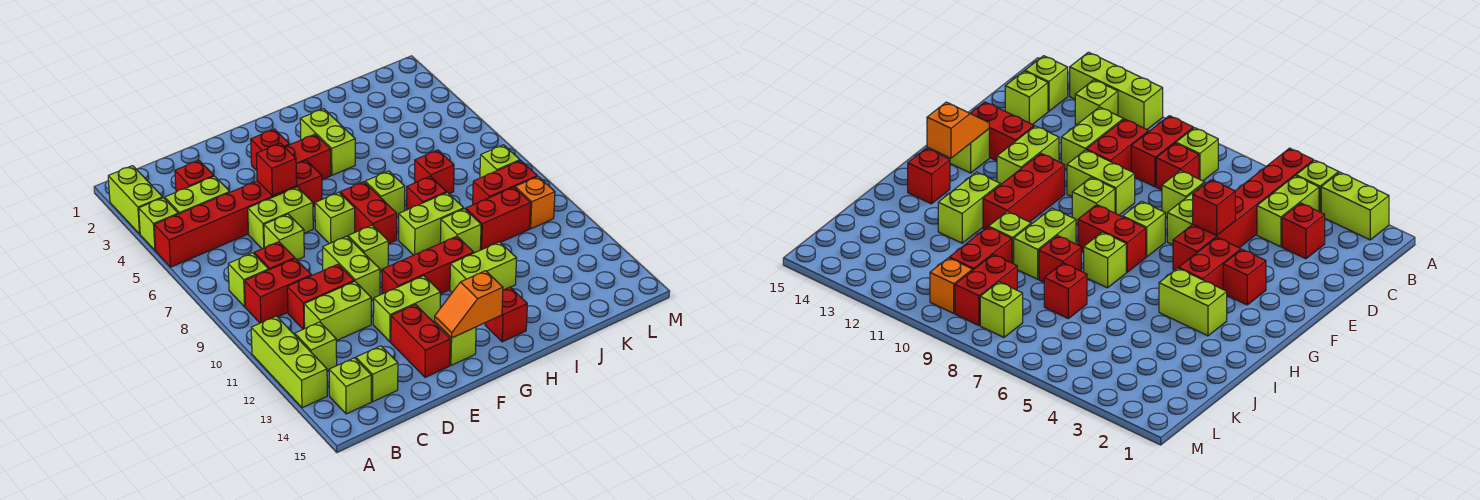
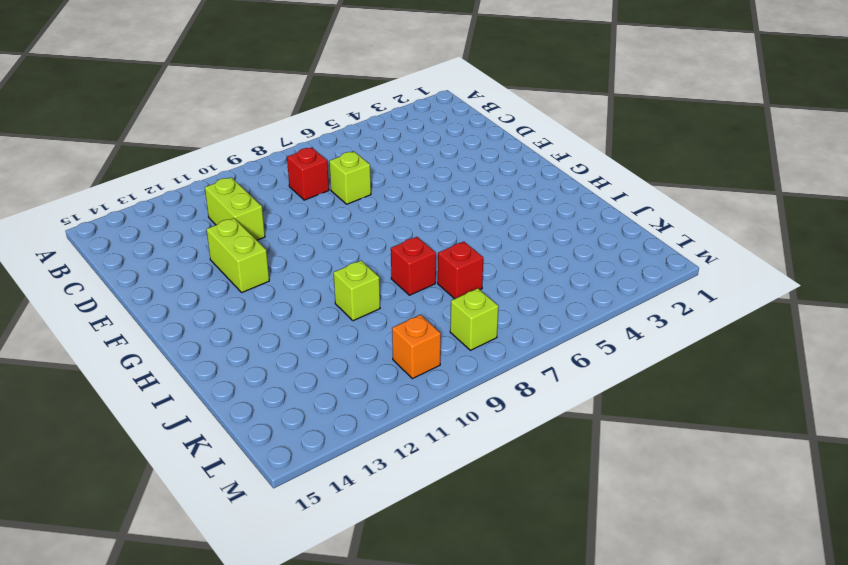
none -> lime 1x2 brick [108,166,163,234]
none -> lime 1x1 brick [139,198,178,251]
none -> red 1x6 brick [154,160,322,267]
none -> lime 1x3 brick [251,316,327,408]

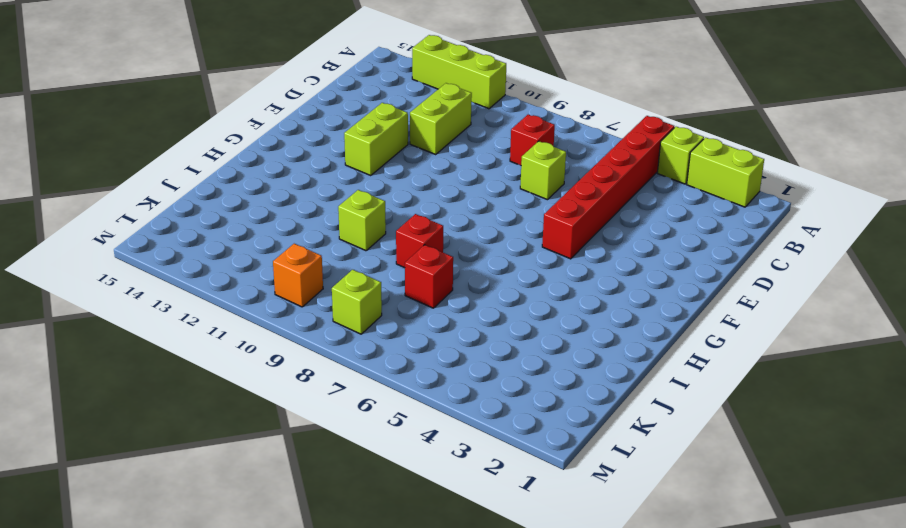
none -> lime 1x2 brick [165,176,230,214]
none -> lime 1x1 brick [228,253,269,307]
none -> red 1x2 brick [245,259,311,323]
none -> lime 1x1 brick [295,322,337,370]

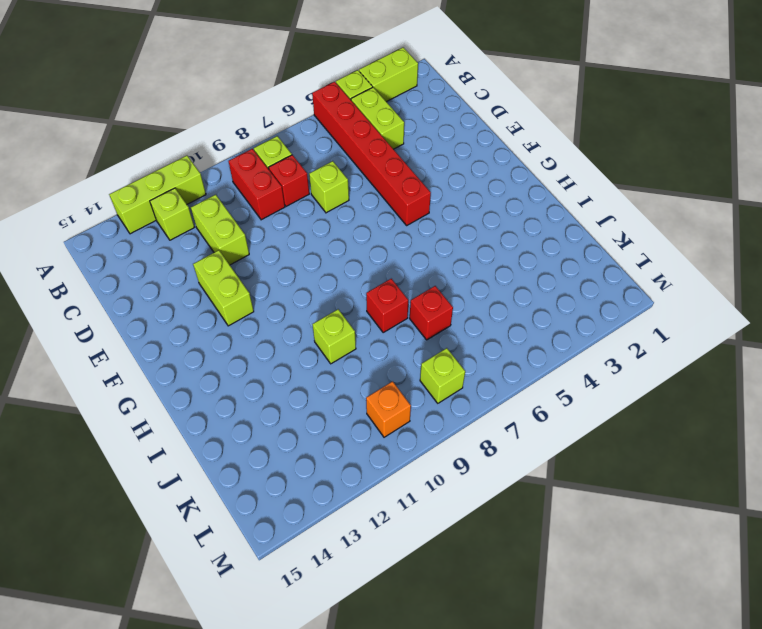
none -> lime 1x1 brick [329,358,371,414]
none -> red 1x1 brick [175,160,214,192]
none -> red 1x2 brick [287,264,354,329]
none -> lime 1x1 brick [356,346,398,401]

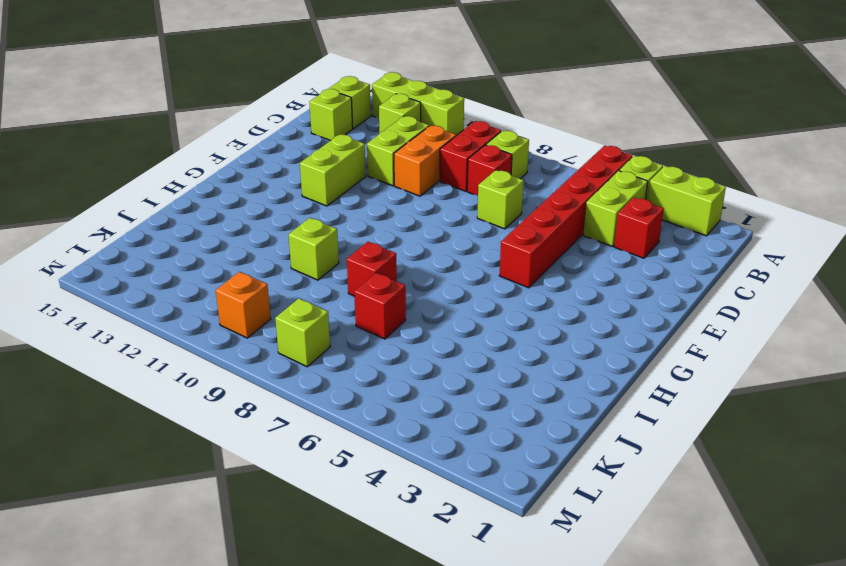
orange 1x2 brick [394,126,456,196] -> red 1x2 brick [287,264,354,329]
none -> lime 1x2 brick [248,187,313,249]
none -> lime 1x2 brick [323,236,380,300]
none -> red 1x2 brick [391,305,450,377]
none -> red 1x1 brick [251,129,290,171]

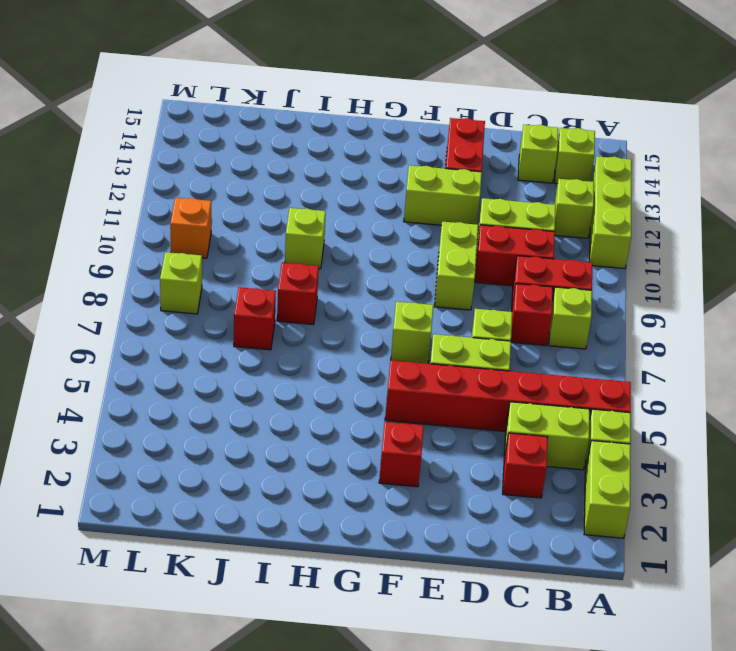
none -> red 1x2 brick [285,134,331,180]
none -> lime 1x1 brick [348,225,388,272]
none -> red 1x3 brick [382,236,474,294]
none -> lime 1x1 brick [435,322,476,365]

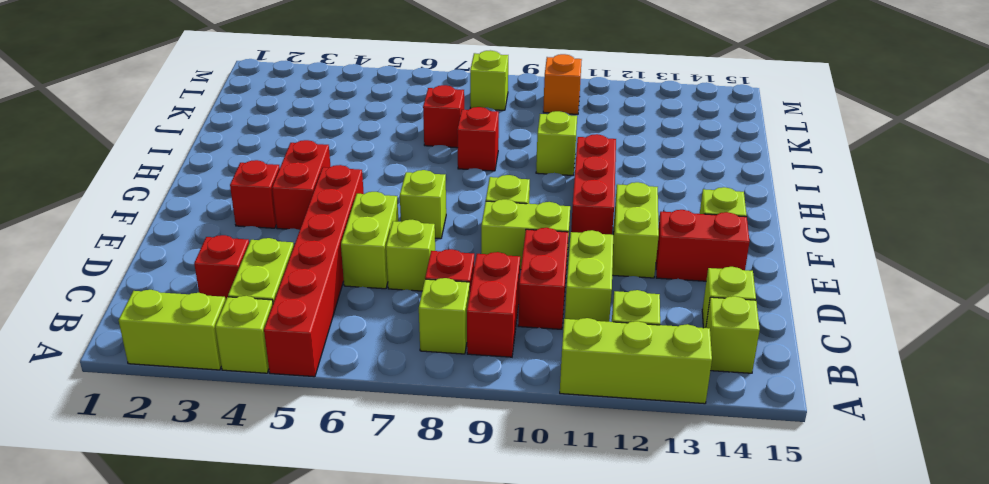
none -> red 1x2 brick [340,182,397,244]
none -> lime 1x2 brick [300,109,355,175]
none -> lime 1x1 brick [365,171,405,216]
none -> lime 1x2 brick [399,192,464,255]

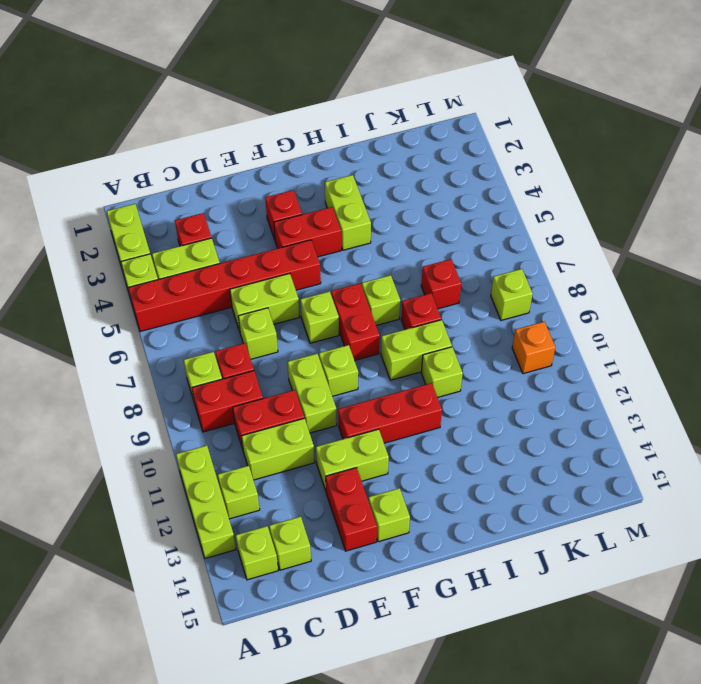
none -> lime 1x2 brick [450,242,517,292]
none -> red 1x1 brick [485,287,527,342]
none -> red 1x2 brick [466,187,531,250]
none -> red 1x2 brick [473,161,537,205]

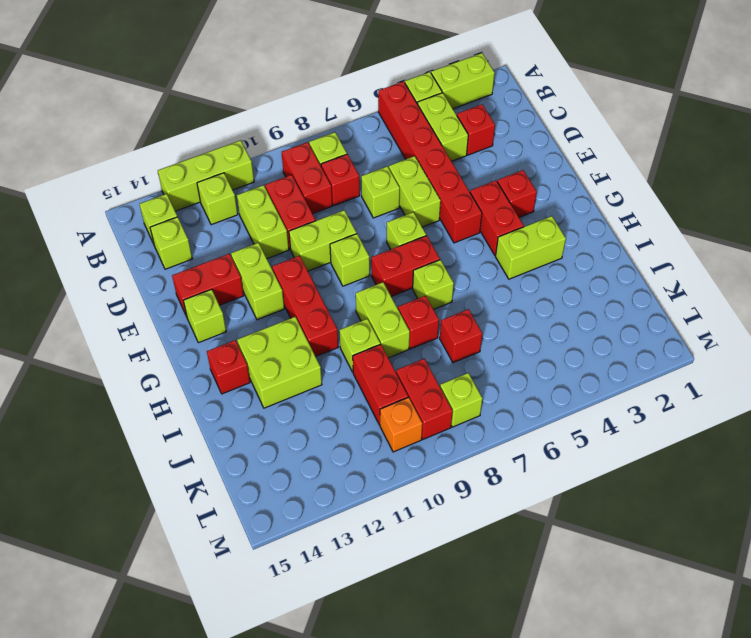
lime 2x2 brick [237,317,322,408] -> lime 1x2 brick [450,242,517,292]
none -> red 1x1 brick [256,143,297,196]
none -> orange 1x2 slope [435,271,503,338]

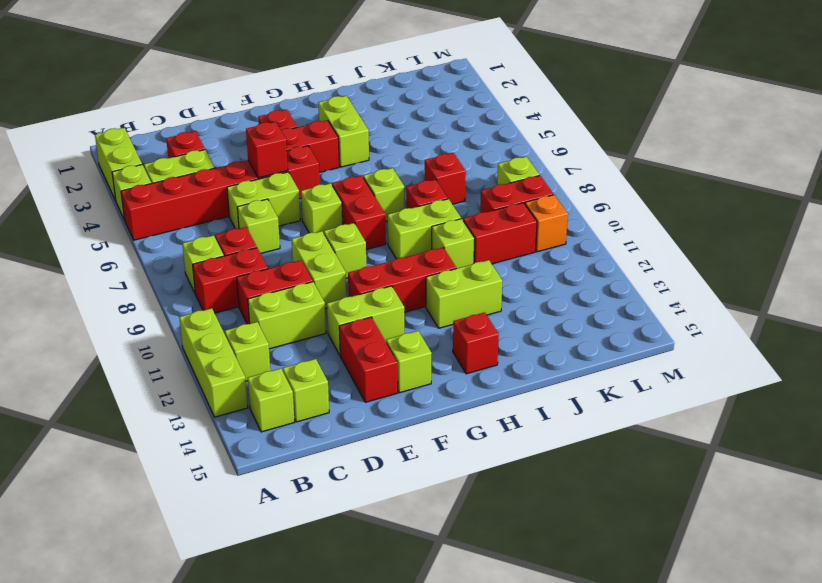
none -> orange 1x2 slope [435,271,503,338]

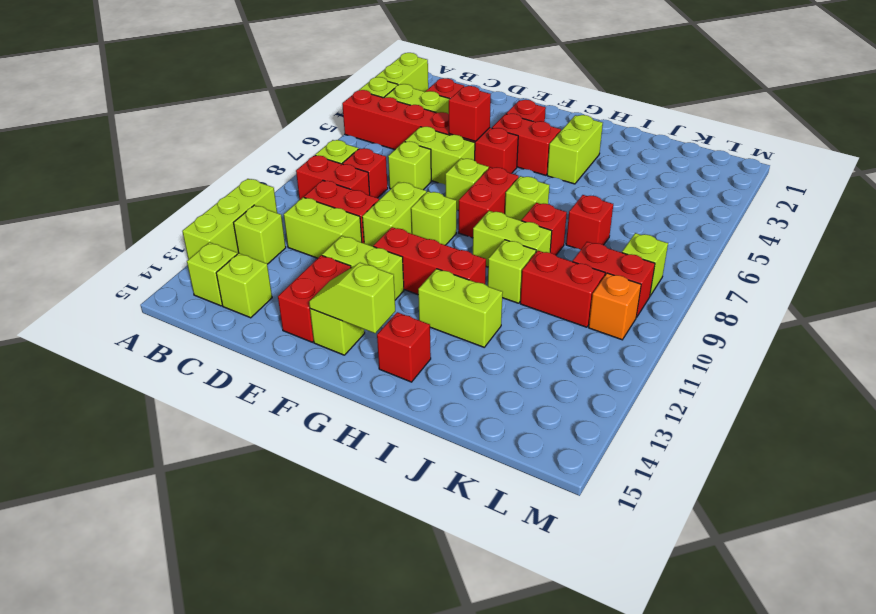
lime 1x2 slope [309,263,395,333] -> orange 1x2 slope [435,271,503,338]

